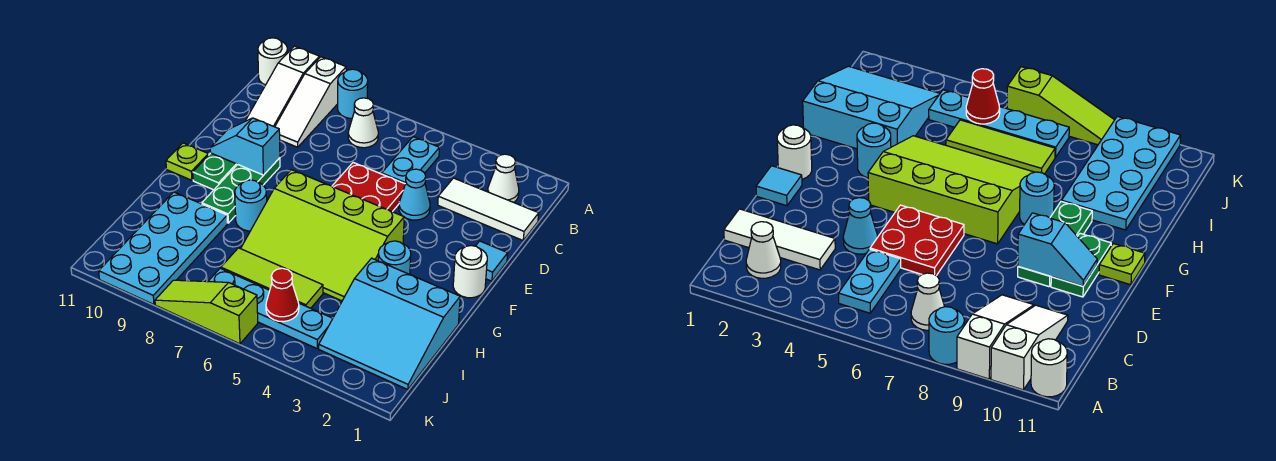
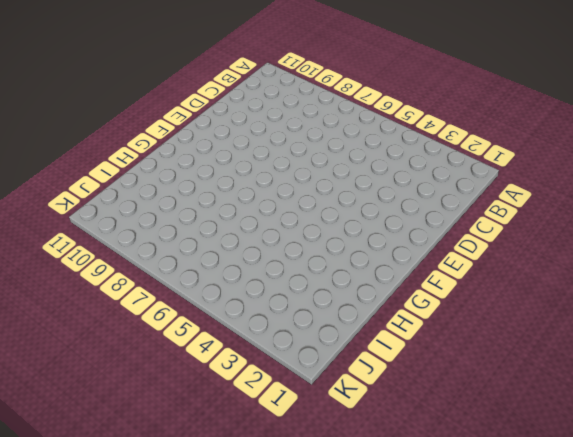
none -> cyan 1x1 round brick [338,69,368,118]
none -> white 1x3 slope [275,57,346,147]
none -> white 1x3 slope [246,46,319,127]

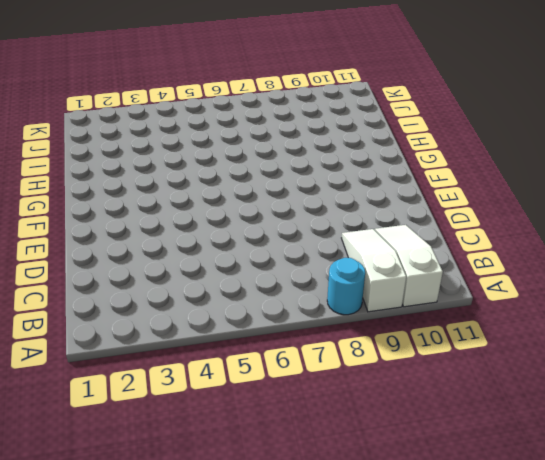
none -> white 1x1 round brick [258,38,287,85]
none -> white 1x1 cone [488,154,519,202]
none -> cyan 1x2 plate [382,137,439,184]

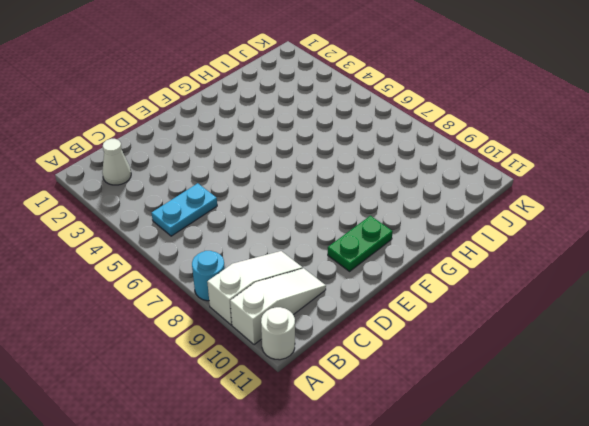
none -> white 1x1 cone [348,98,378,148]
none -> white 1x3 tile [438,178,539,240]
none -> cyan 1x1 cone [399,169,430,220]

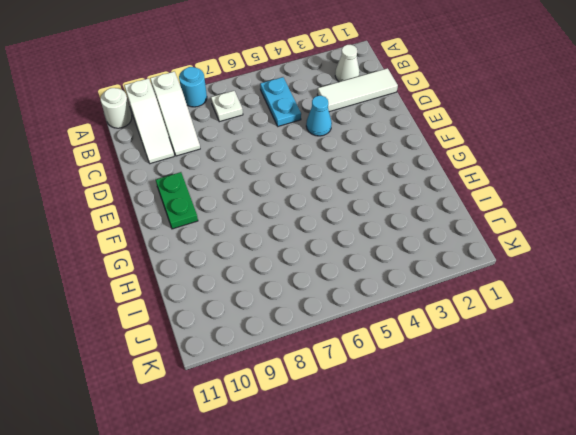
white 1x1 plate [211,91,243,122] -> white 1x1 cone [348,98,378,148]
none -> red 2x2 plate [332,163,405,212]
none -> cyan 1x1 tile [476,241,508,281]
none -> green 1x3 plate [202,158,280,223]

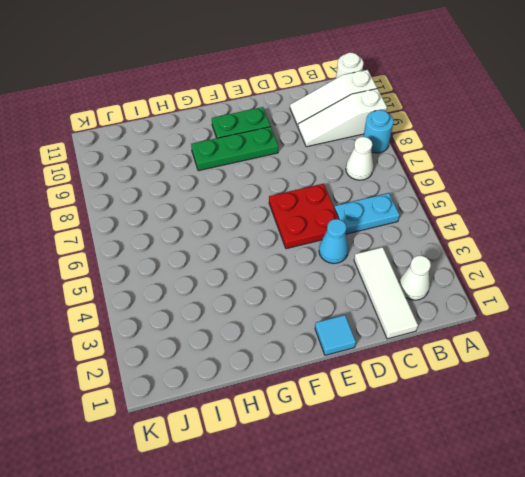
none -> white 1x1 round brick [453,246,487,298]
none -> lime 3x4 slope [241,170,404,301]
none -> lime 1x1 plate [166,143,208,180]

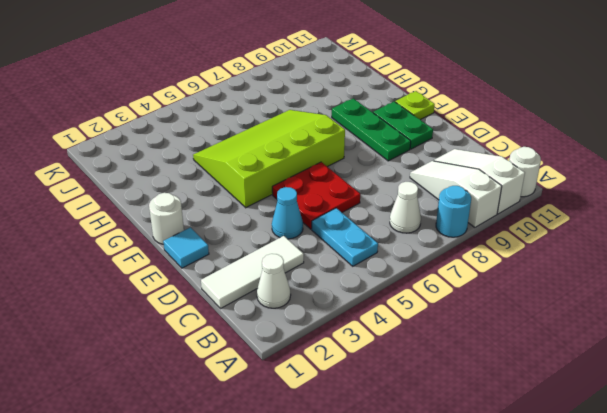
none -> cyan 1x1 round brick [378,241,411,274]
none -> cyan 1x1 round brick [235,180,267,231]
none -> cyan 3x3 slope [319,258,460,390]

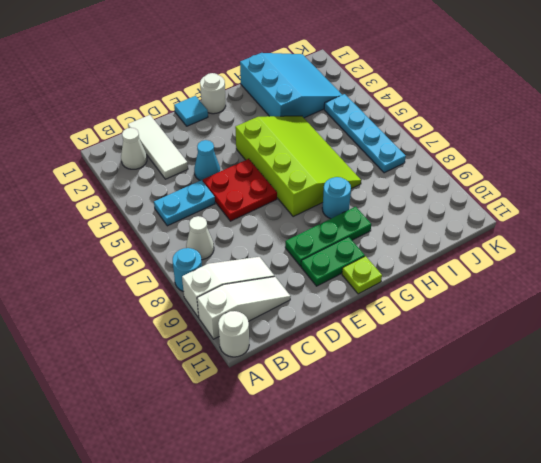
none -> cyan 1x1 round brick [378,241,411,274]
none -> cyan 2x4 plate [99,192,228,305]
none -> lime 1x3 tile [221,248,323,308]

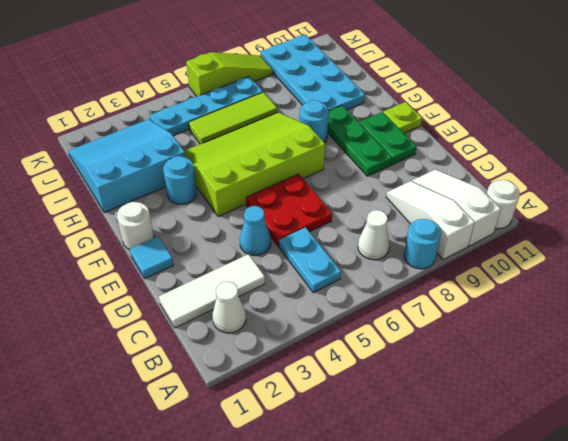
none -> cyan 1x2 slope [210,118,280,175]
none -> red 1x1 cone [266,268,299,322]

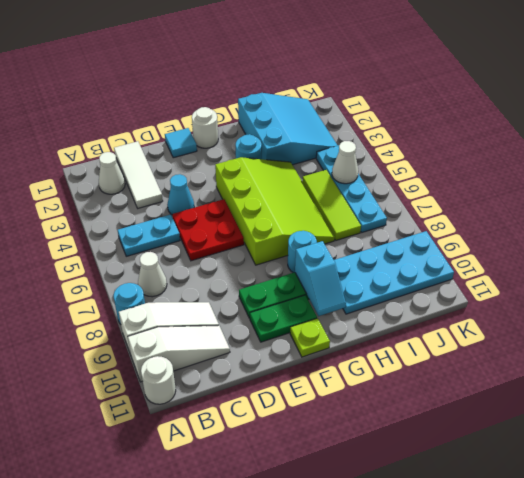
cyan 1x2 slope [295,241,346,316] -> cyan 1x2 slope moved to [210,118,280,175]
white 1x1 cone [332,141,358,184] -> red 1x1 cone [266,268,299,322]
none -> lime 1x3 slope [155,280,258,344]

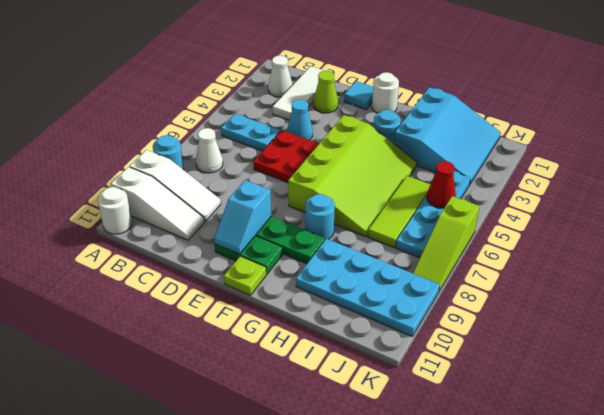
lime 1x1 cone [313,71,338,113] -> none

